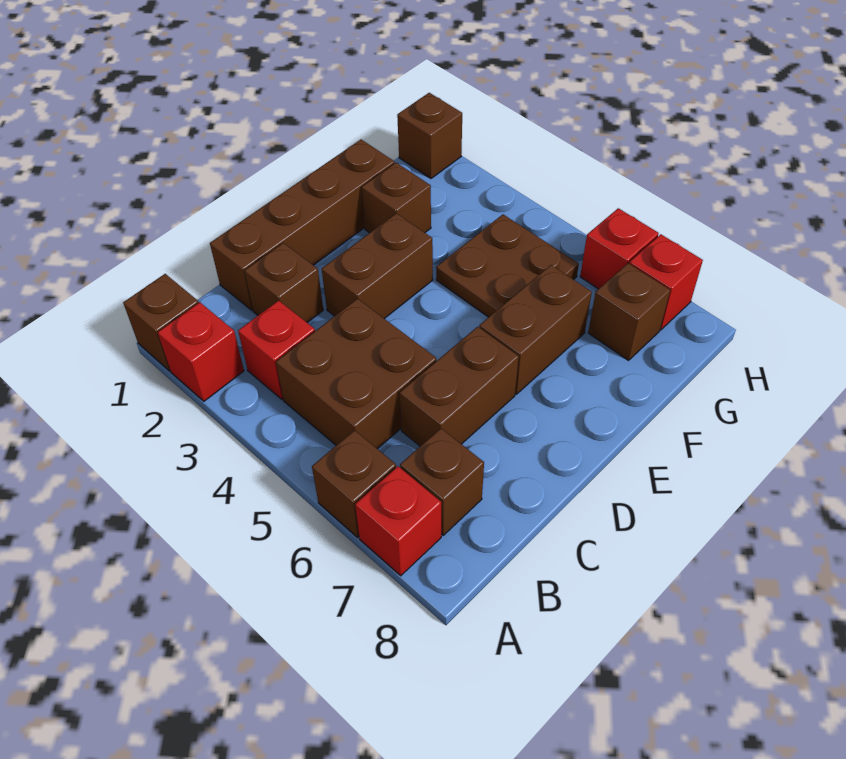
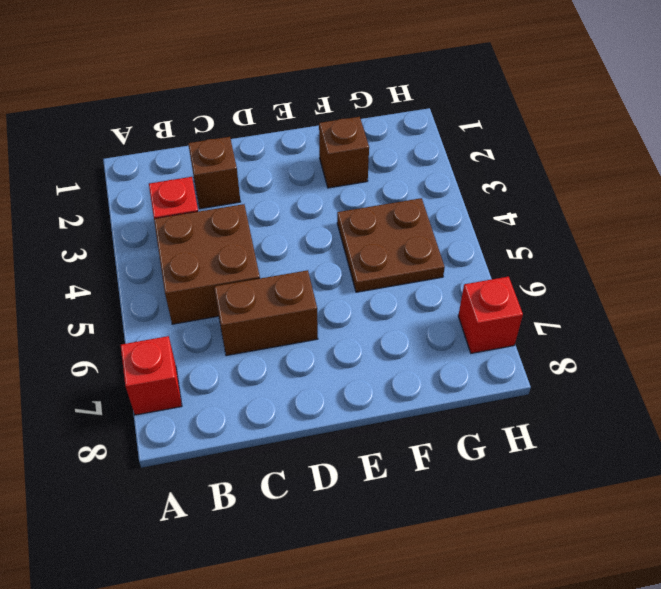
none -> brown 1x1 brick [123,274,199,371]
none -> red 1x1 brick [158,302,244,401]
none -> brown 1x1 brick [312,430,396,537]

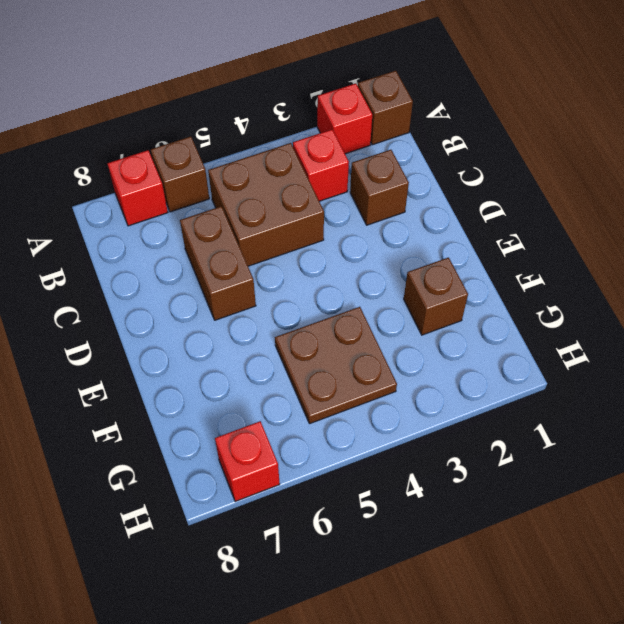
none -> brown 1x1 brick [400,429,484,535]
none -> brown 1x4 brick [210,140,394,310]
none -> brown 1x2 brick [322,213,433,319]

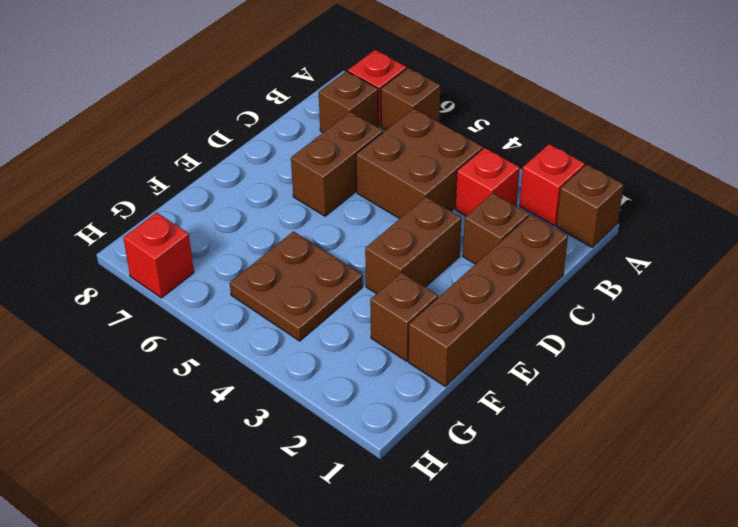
none -> brown 1x2 brick [479,265,592,394]
none -> brown 1x1 brick [588,263,670,360]
none -> brown 1x1 brick [397,93,462,178]

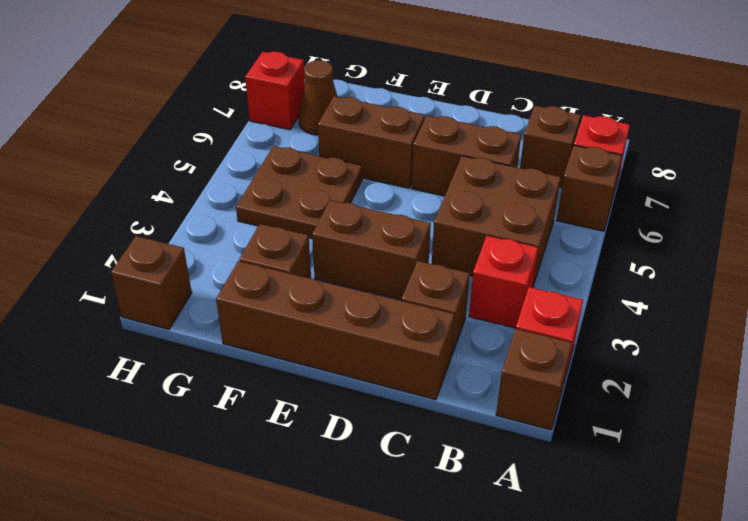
brown 1x1 cone [299,60,338,135] -> brown 1x1 brick [588,263,670,360]
none -> red 1x1 brick [580,208,659,289]

